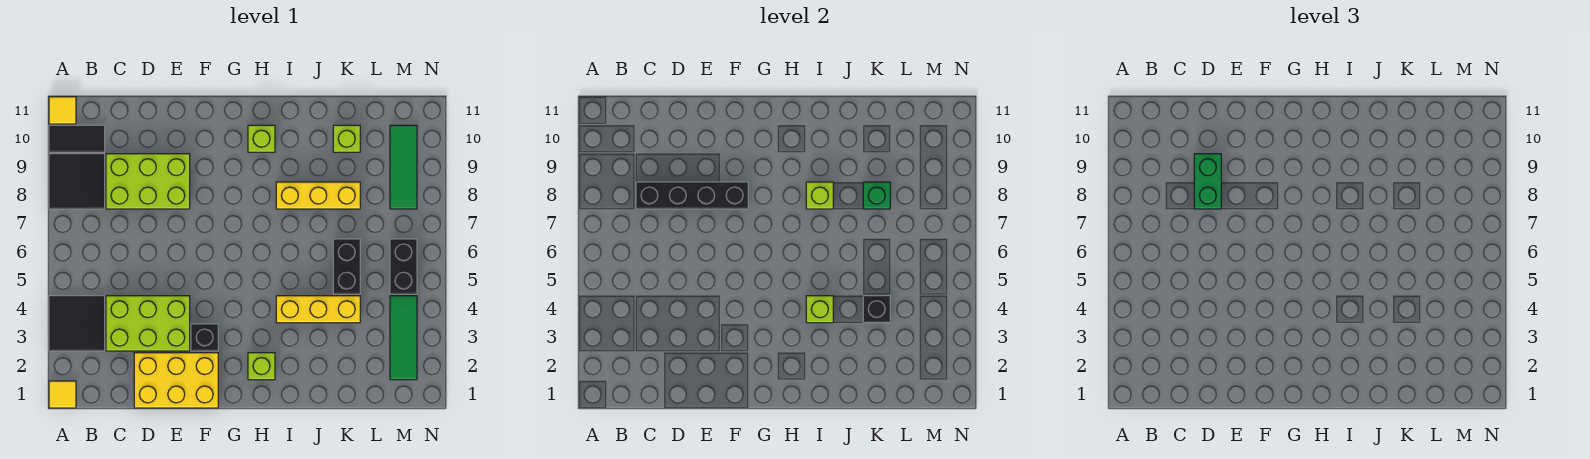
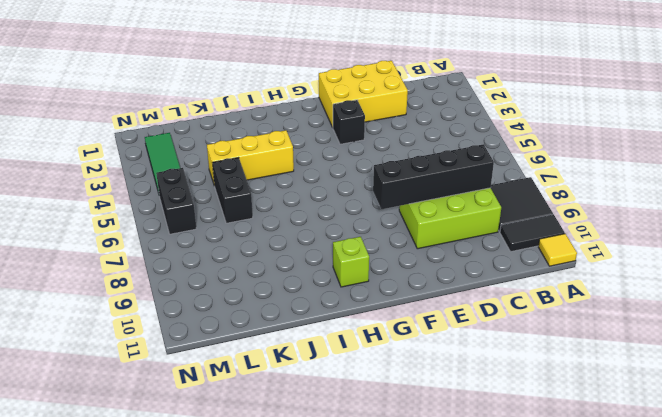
none -> yellow 1x1 tile [49,381,76,408]
none -> black 2x2 tile [49,296,105,351]
none -> lime 2x3 brick [106,296,190,351]

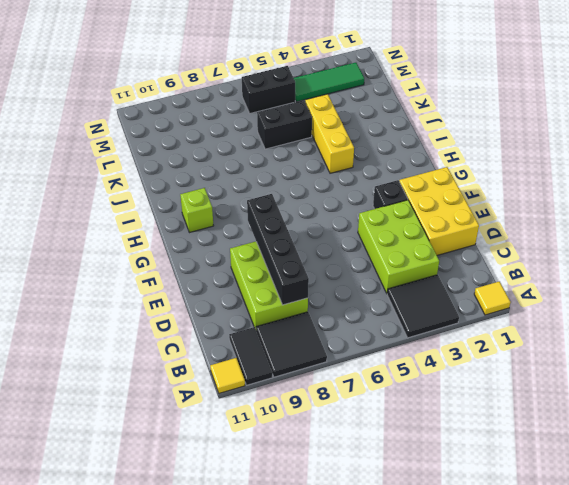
none -> lime 1x1 brick [248,353,275,380]
none -> yellow 1x3 brick [276,182,360,209]
none -> lime 1x1 brick [333,125,360,152]

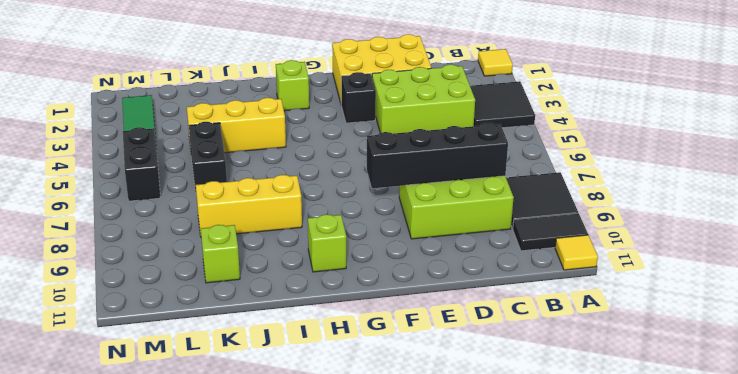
none -> green 1x3 tile [390,125,417,209]
none -> lime 1x1 brick [806,296,833,323]
none -> lime 1x1 brick [806,182,833,209]

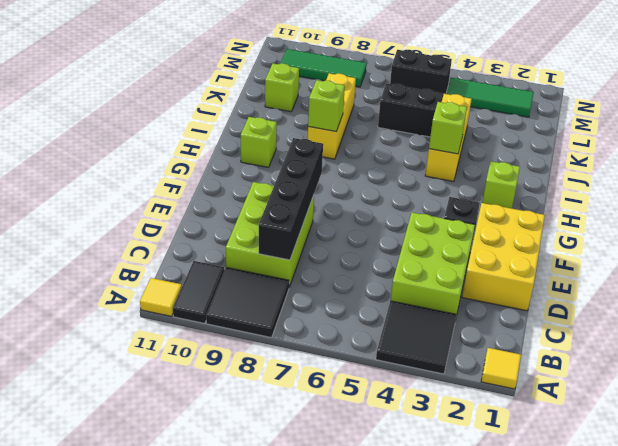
none -> black 1x1 brick [863,296,890,323]
none -> green 1x1 brick [863,182,890,209]
none -> green 1x2 brick [1194,154,1221,209]

